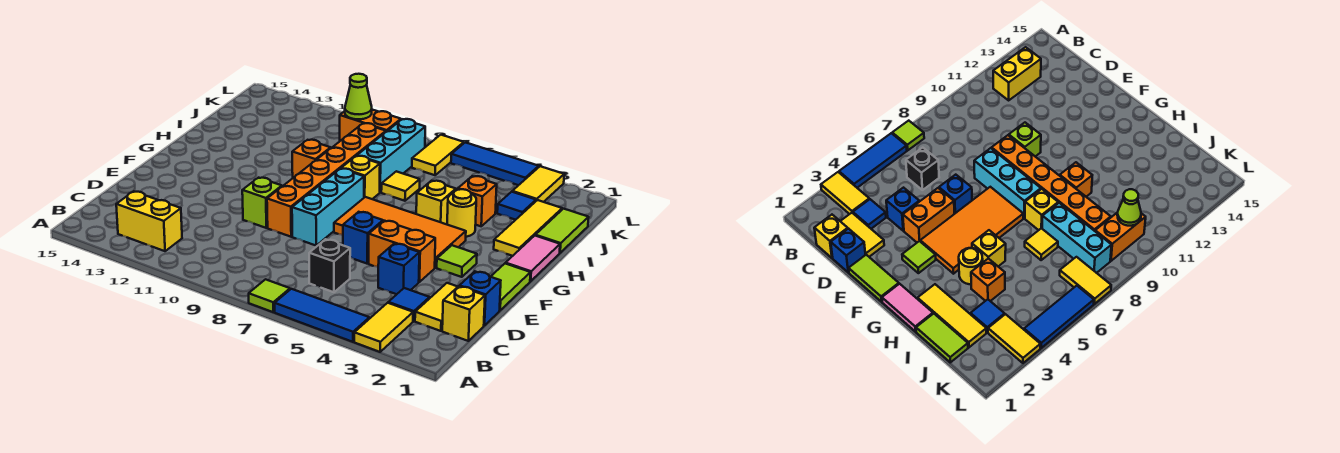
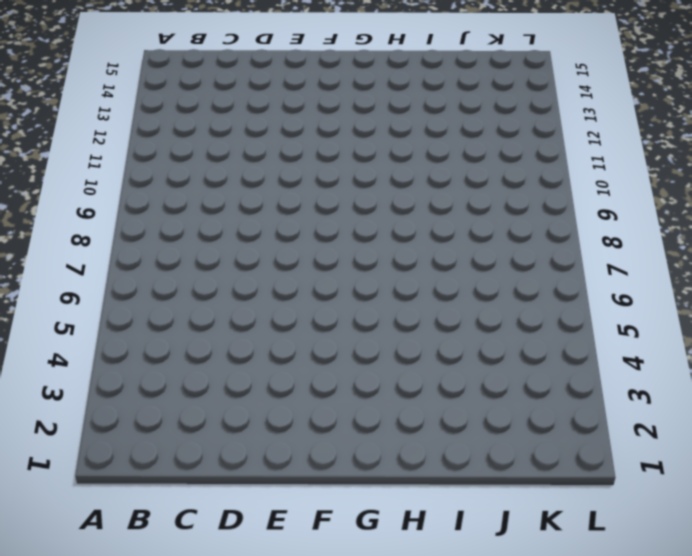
none -> yellow 1x2 tile [354,303,413,352]
none -> blue 1x3 tile [275,289,369,342]
none -> lime 1x1 tile [249,279,290,312]
none -> yellow 1x2 brick [116,191,182,251]

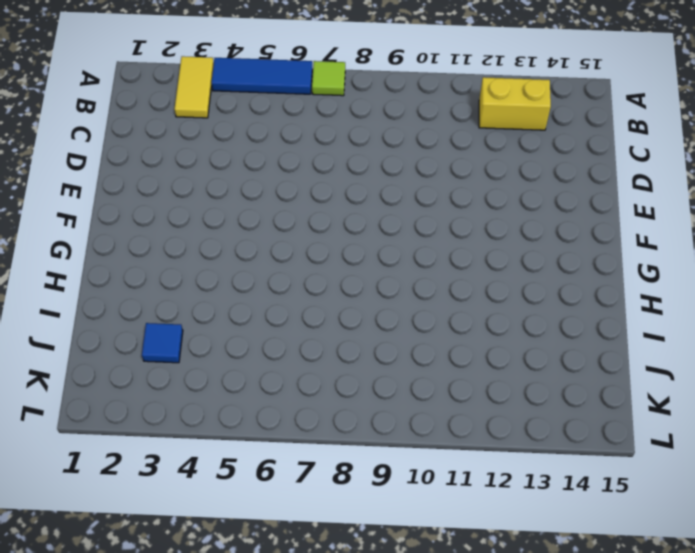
none -> yellow 1x1 brick [442,286,485,341]
none -> yellow 1x2 tile [415,283,458,331]
none -> blue 1x1 tile [388,288,430,321]
none -> black 1x1 brick [309,239,350,292]

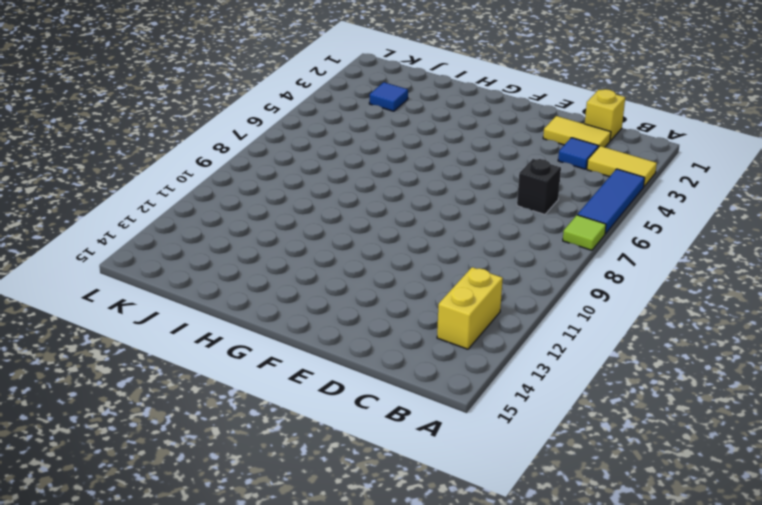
none -> blue 1x1 brick [459,271,501,326]
none -> blue 1x1 brick [378,244,419,294]
none -> lime 1x2 tile [491,263,531,310]
none -> orange 1x2 brick [369,221,435,282]

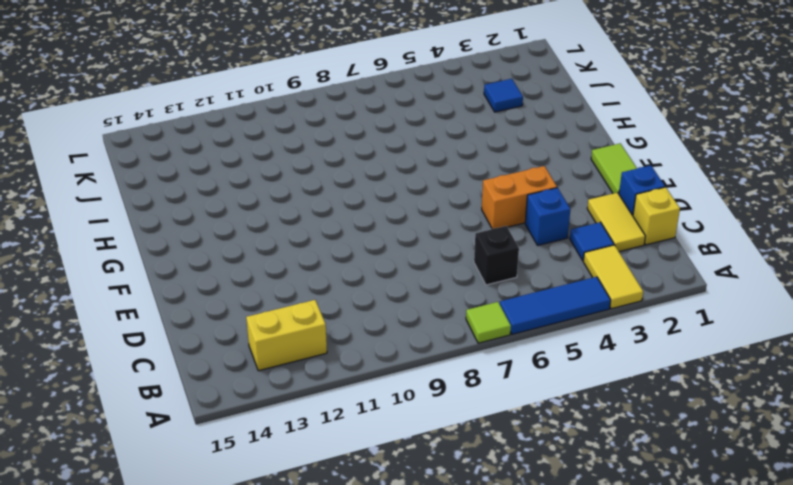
none -> blue 1x1 brick [343,212,383,264]
none -> cyan 1x3 brick [292,169,364,245]
none -> orange 1x6 brick [267,123,386,237]
none -> lime 1x1 brick [242,178,282,228]

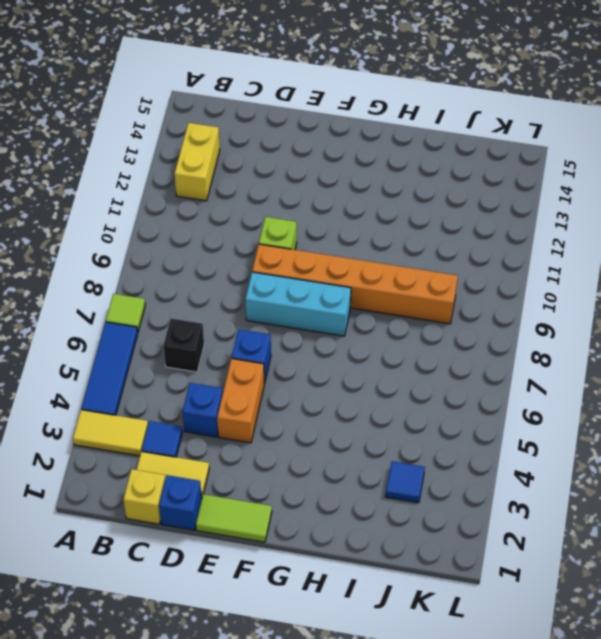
none -> lime 1x1 tile [437,245,477,277]
none -> orange 2x4 tile [334,197,466,268]
none -> pink 1x2 tile [506,236,560,281]
none -> yellow 1x3 tile [494,200,562,256]

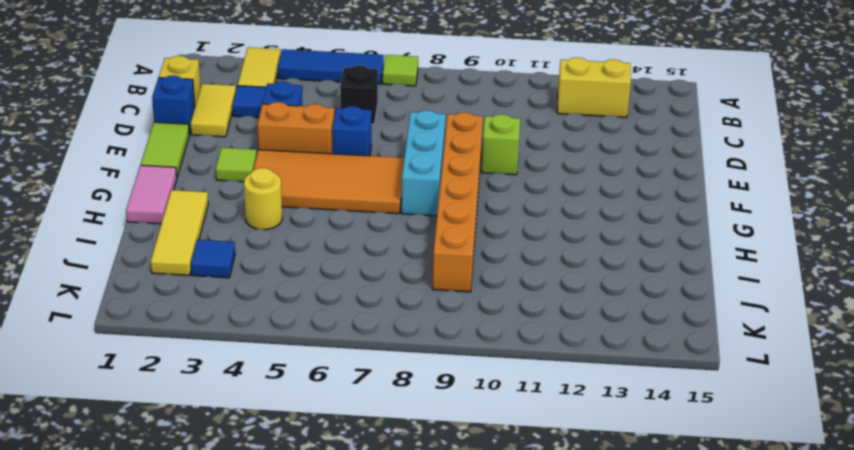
none -> yellow 1x1 brick [416,181,456,224]
none -> yellow 1x1 brick [341,156,380,199]
none -> orange 1x1 brick [292,140,331,178]
none -> lime 1x2 tile [535,209,589,253]

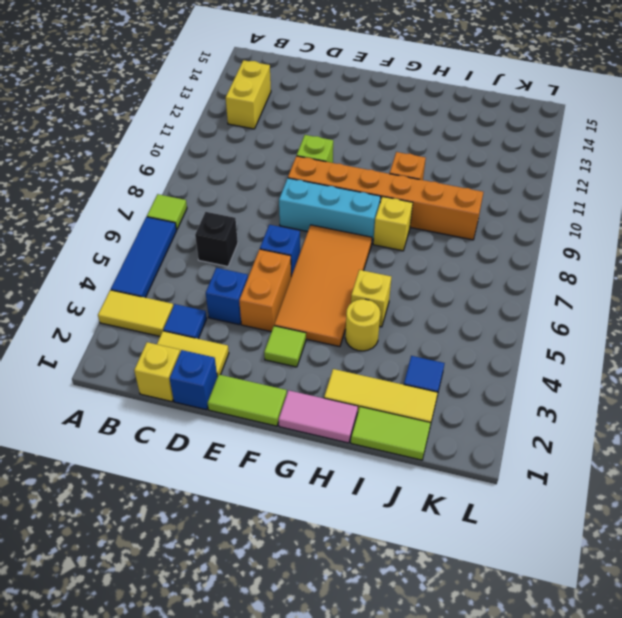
none -> orange 1x1 brick [458,176,497,226]
none -> yellow 1x1 tile [381,171,420,201]
none -> cyan 1x3 brick [357,119,425,192]
none -> yellow 1x2 tile [512,166,564,202]

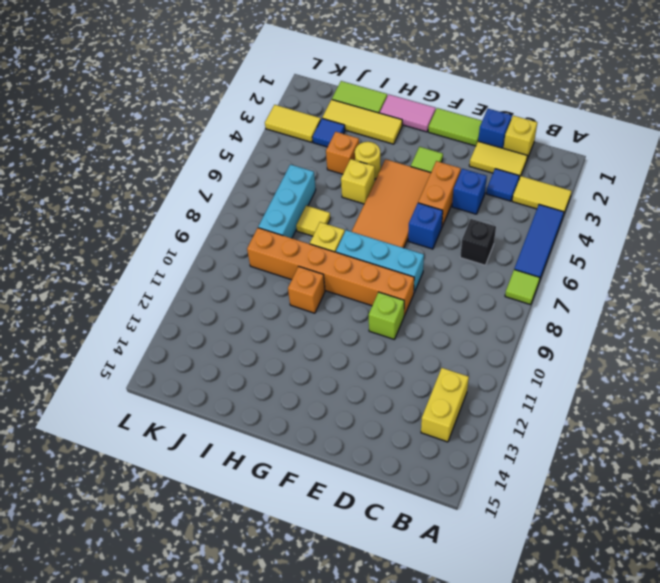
cyan 1x3 brick [258,165,316,238] -> cyan 1x3 brick turned to [357,119,425,192]
none -> yellow 1x2 tile [412,135,464,175]
none -> orange 1x2 brick [340,110,401,141]
none -> blue 1x3 tile [451,142,539,185]
none -> lime 1x1 cone [345,74,372,119]

